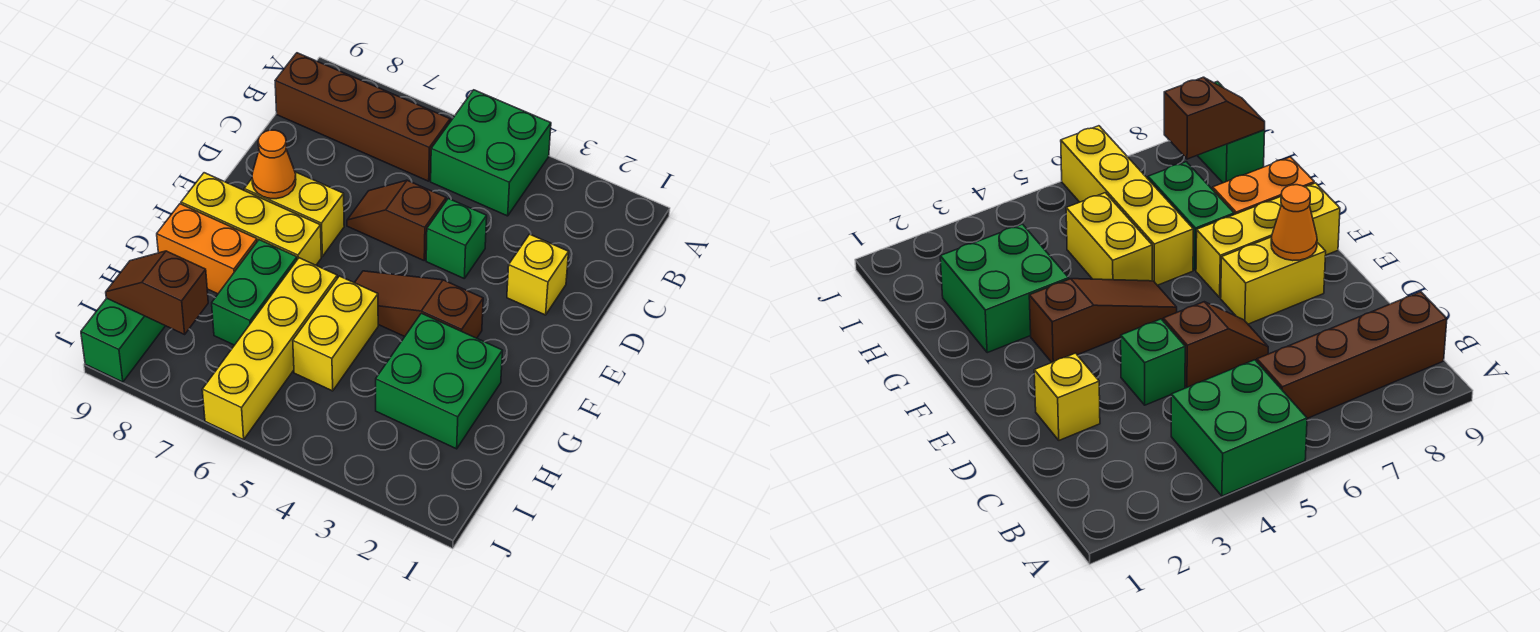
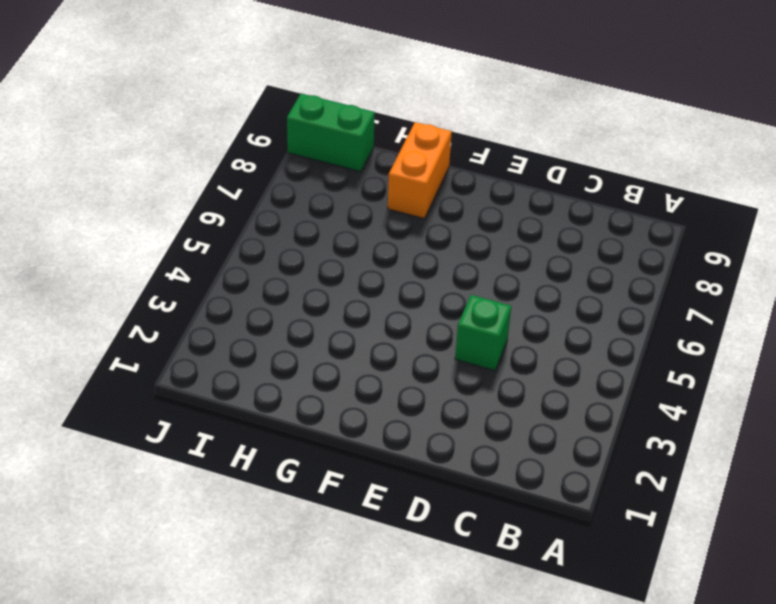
none -> green 2x2 brick [431,90,551,216]
none -> brown 1x4 brick [275,53,450,181]
none -> yellow 1x1 brick [507,234,569,315]

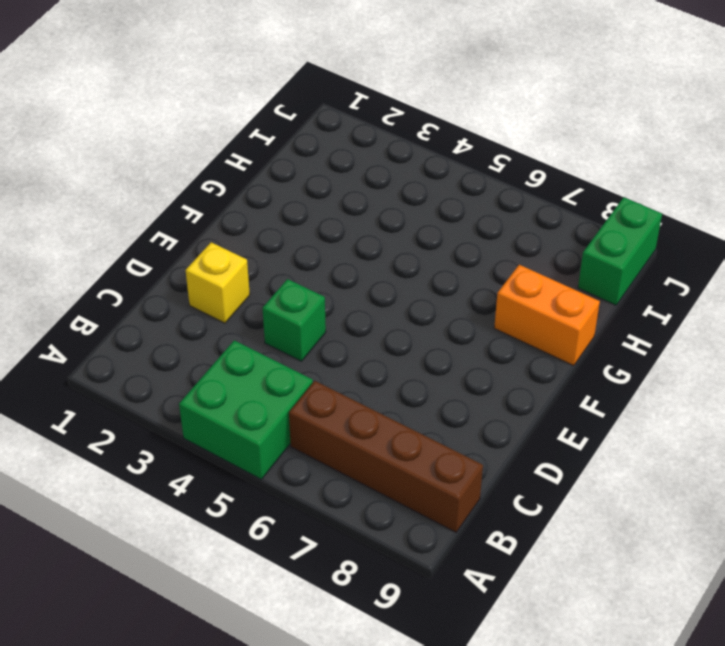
none -> brown 1x2 slope [347,180,446,260]
none -> yellow 1x2 brick [244,172,344,256]
none -> brown 1x3 slope [355,271,483,338]

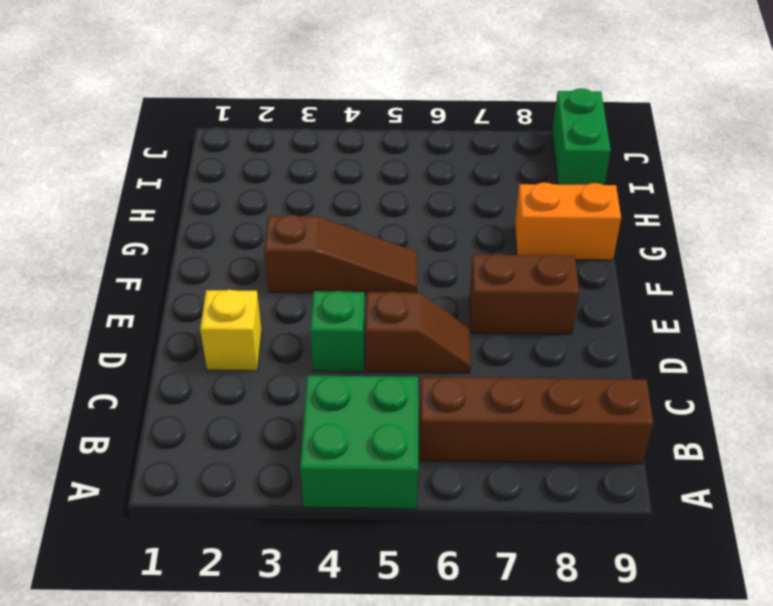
brown 1x2 brick [470,254,579,334] -> yellow 1x2 brick [244,172,344,256]
none -> yellow 1x3 brick [181,173,321,265]
none -> green 2x2 brick [376,313,503,449]
none -> yellow 1x2 brick [293,276,378,391]

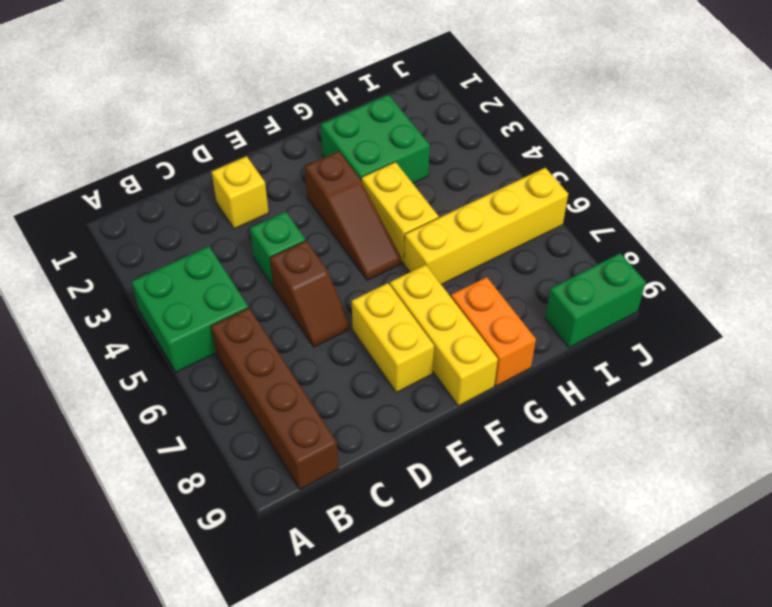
yellow 1x2 brick [361,162,439,263] -> yellow 1x2 brick turned to [293,276,378,391]
none -> green 1x2 brick [212,240,297,345]
none -> orange 1x1 cone [252,130,296,199]
none -> brown 1x2 slope [106,251,208,334]

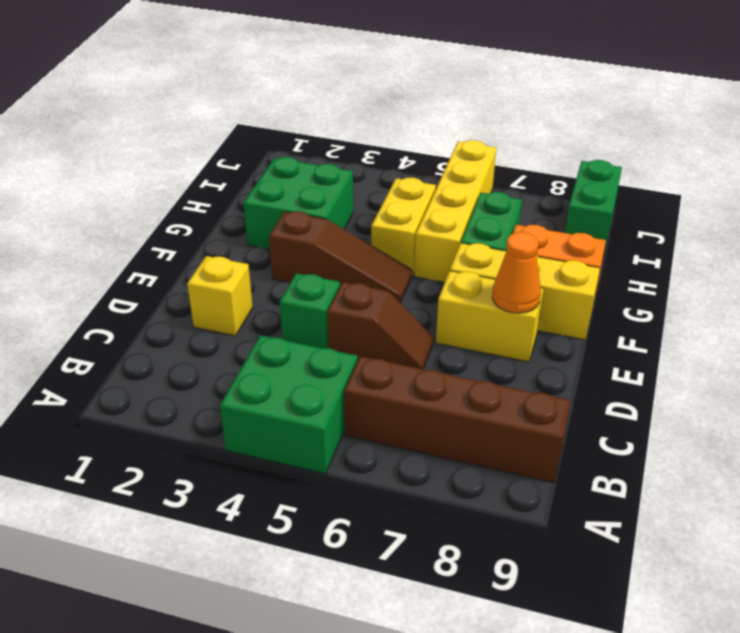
none -> brown 1x2 slope [106,251,208,334]

